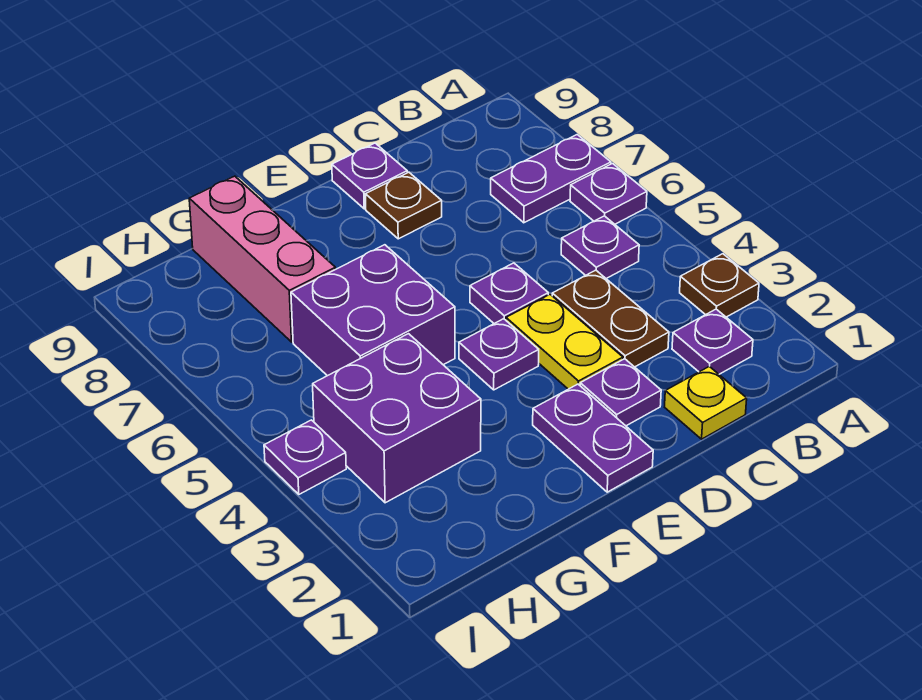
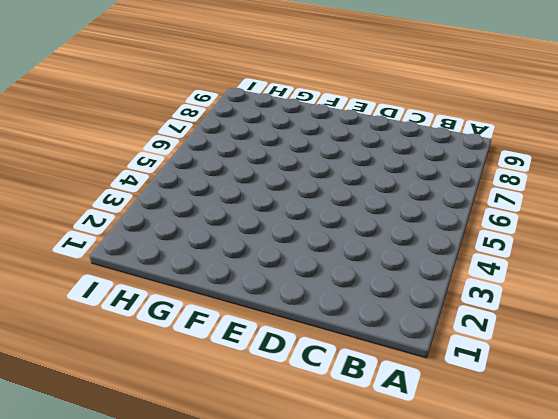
none -> brown 1x1 plate [680,254,759,317]
none -> purple 1x1 plate [570,163,647,224]
none -> purple 1x2 plate [491,135,611,223]

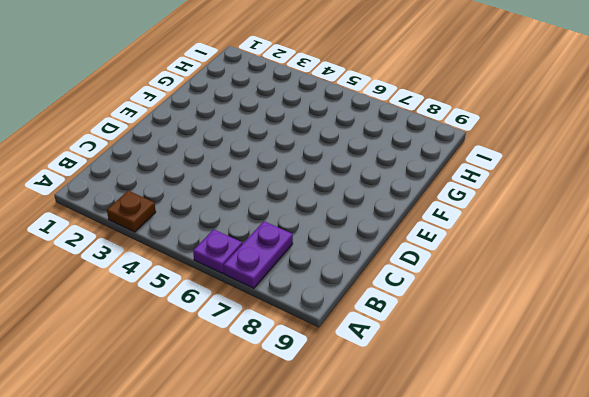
none -> purple 1x1 plate [672,309,753,374]
none -> purple 1x1 plate [561,216,639,278]
none -> yellow 1x1 plate [665,366,747,439]

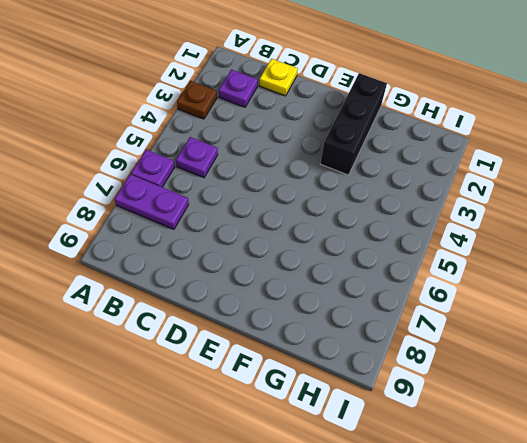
black 1x3 brick [320,73,387,175] -> none
none -> brown 1x2 plate [552,270,669,367]
none -> purple 1x1 plate [580,359,661,426]
none -> yellow 1x2 plate [506,294,623,389]

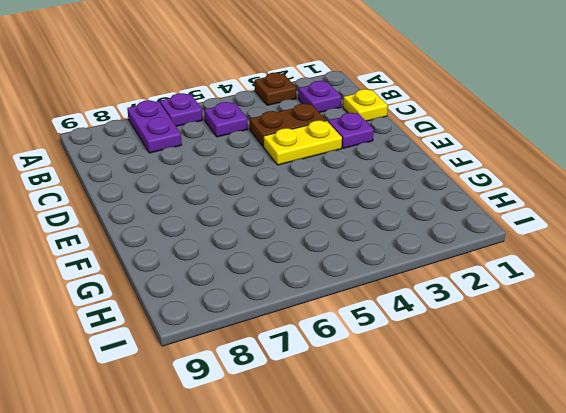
none -> purple 1x1 plate [470,263,548,324]
none -> brown 1x1 plate [365,172,442,239]
none -> purple 1x1 plate [332,143,407,209]

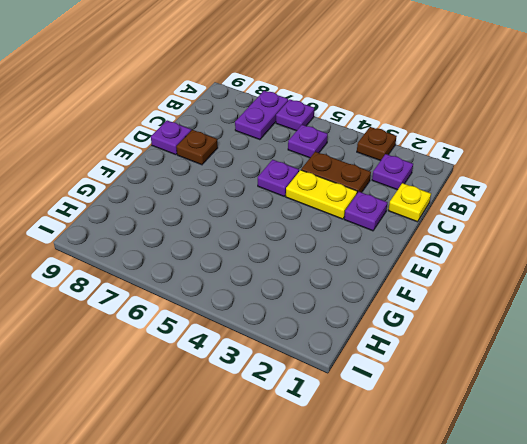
none -> purple 1x2 plate [533,384,653,492]
none -> purple 1x1 plate [459,319,539,390]
none -> purple 2x2 brick [291,245,455,376]

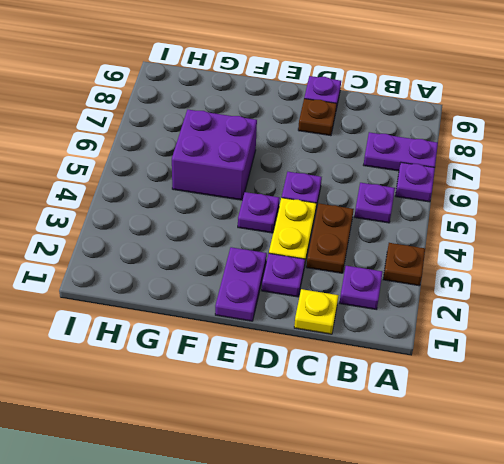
none -> purple 2x2 brick [313,334,481,503]
none -> pink 1x3 brick [189,176,335,342]
none -> purple 1x1 plate [264,420,346,494]

